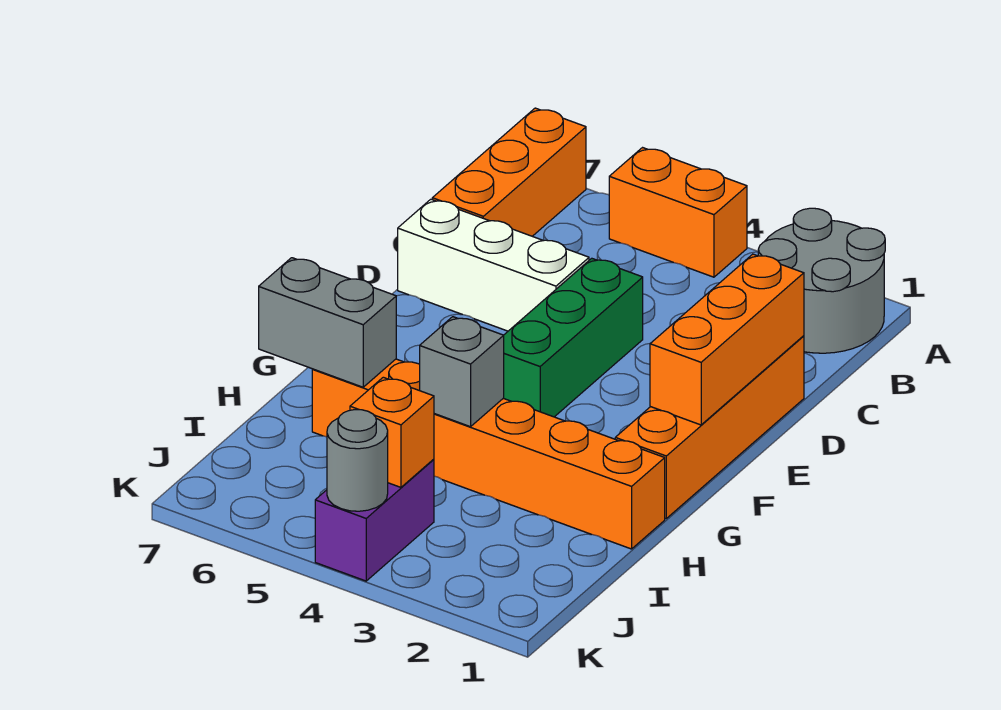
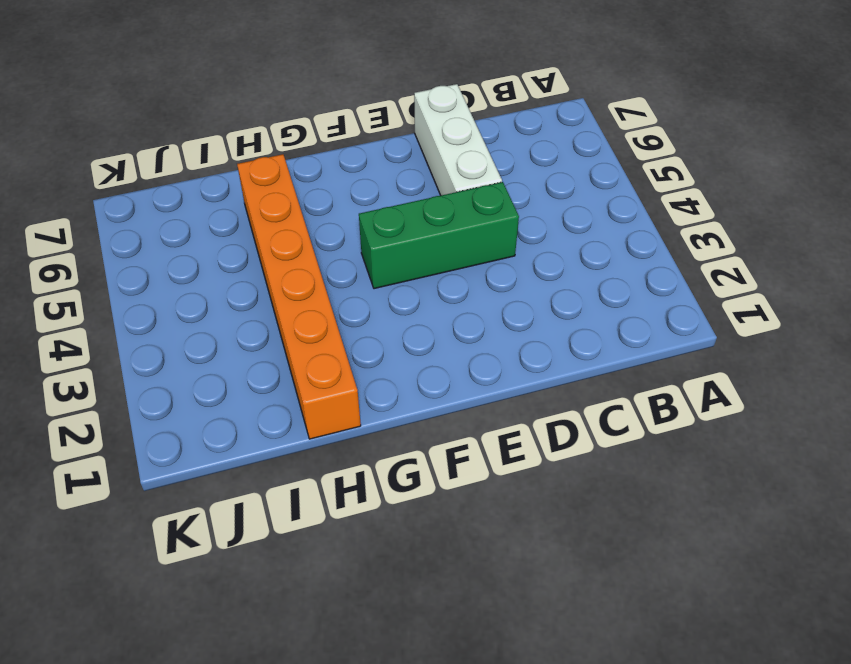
none -> grey 2x2 round brick [758,208,885,353]
none -> orange 1x2 brick [609,148,747,277]
none -> orange 1x3 brick [432,108,586,236]

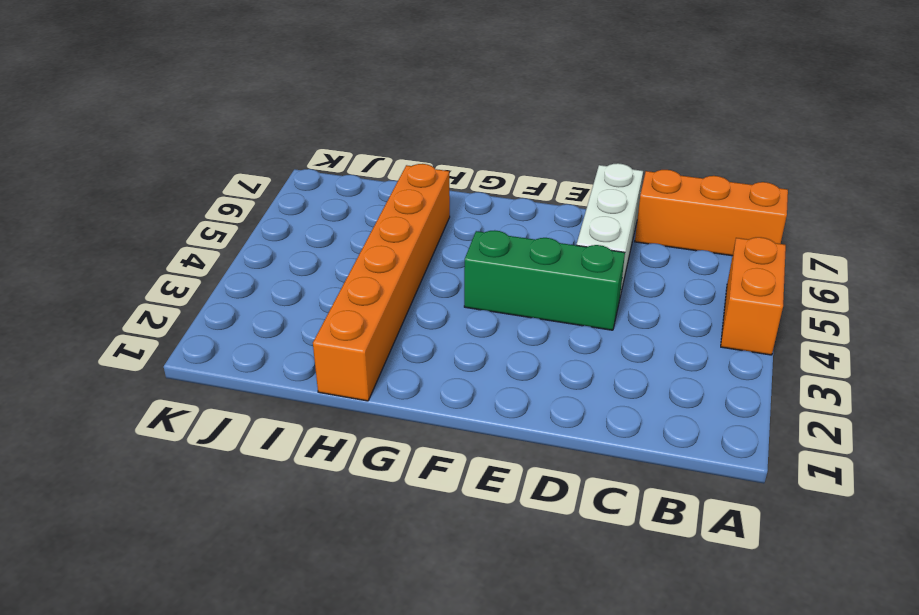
none -> grey 2x2 round brick [758,208,885,353]
none -> orange 1x4 brick [615,336,804,518]
none -> purple 1x2 brick [315,459,434,581]

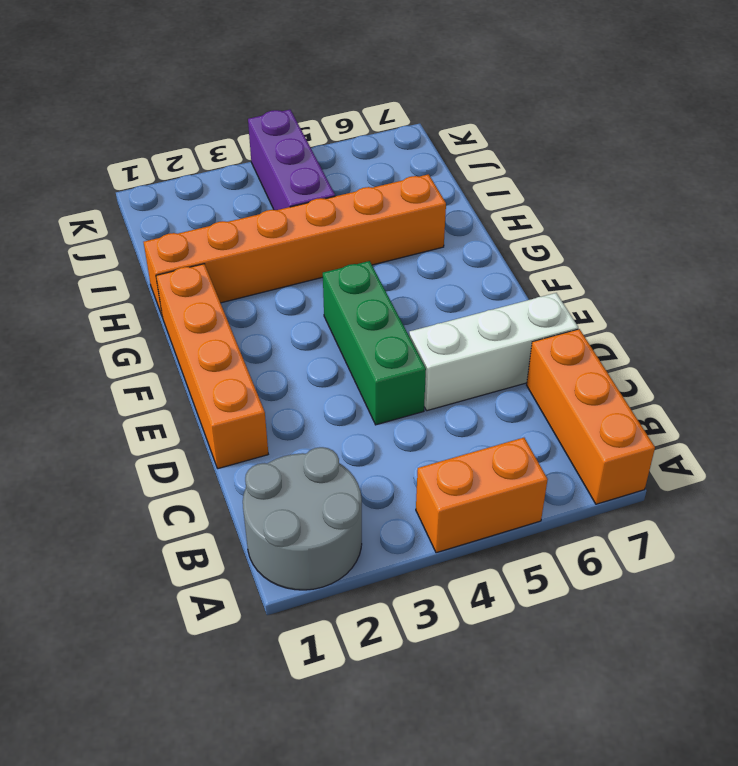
purple 1x3 brick [248,110,335,210] -> purple 1x2 brick [315,459,434,581]
none -> orange 1x3 brick [650,254,804,425]
none -> grey 1x1 brick [420,317,504,427]
none -> grey 1x2 brick [259,258,396,387]

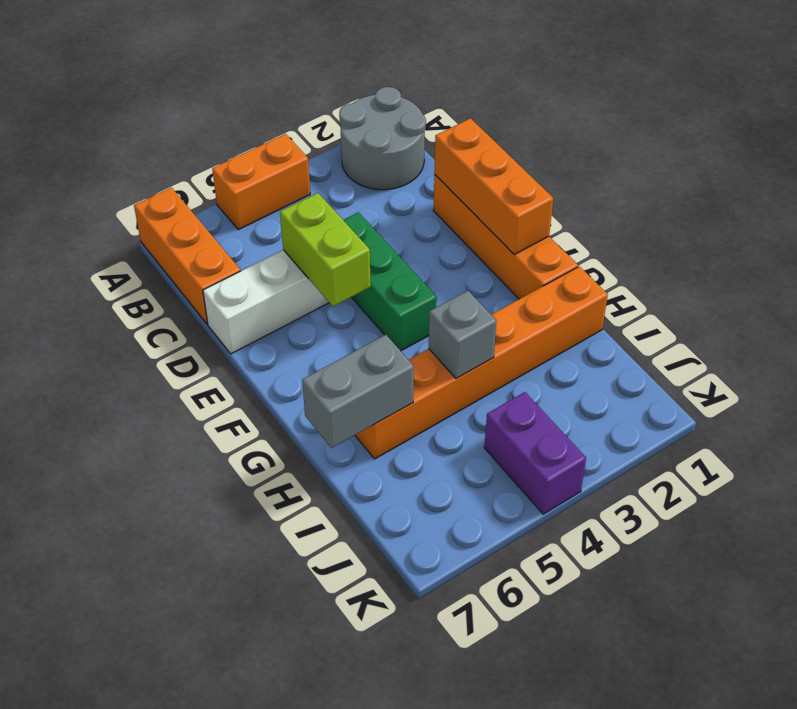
lime 1x2 brick [280,193,371,306] -> none
none -> orange 1x1 brick [350,377,434,487]
none -> grey 1x1 round brick [327,410,388,511]

